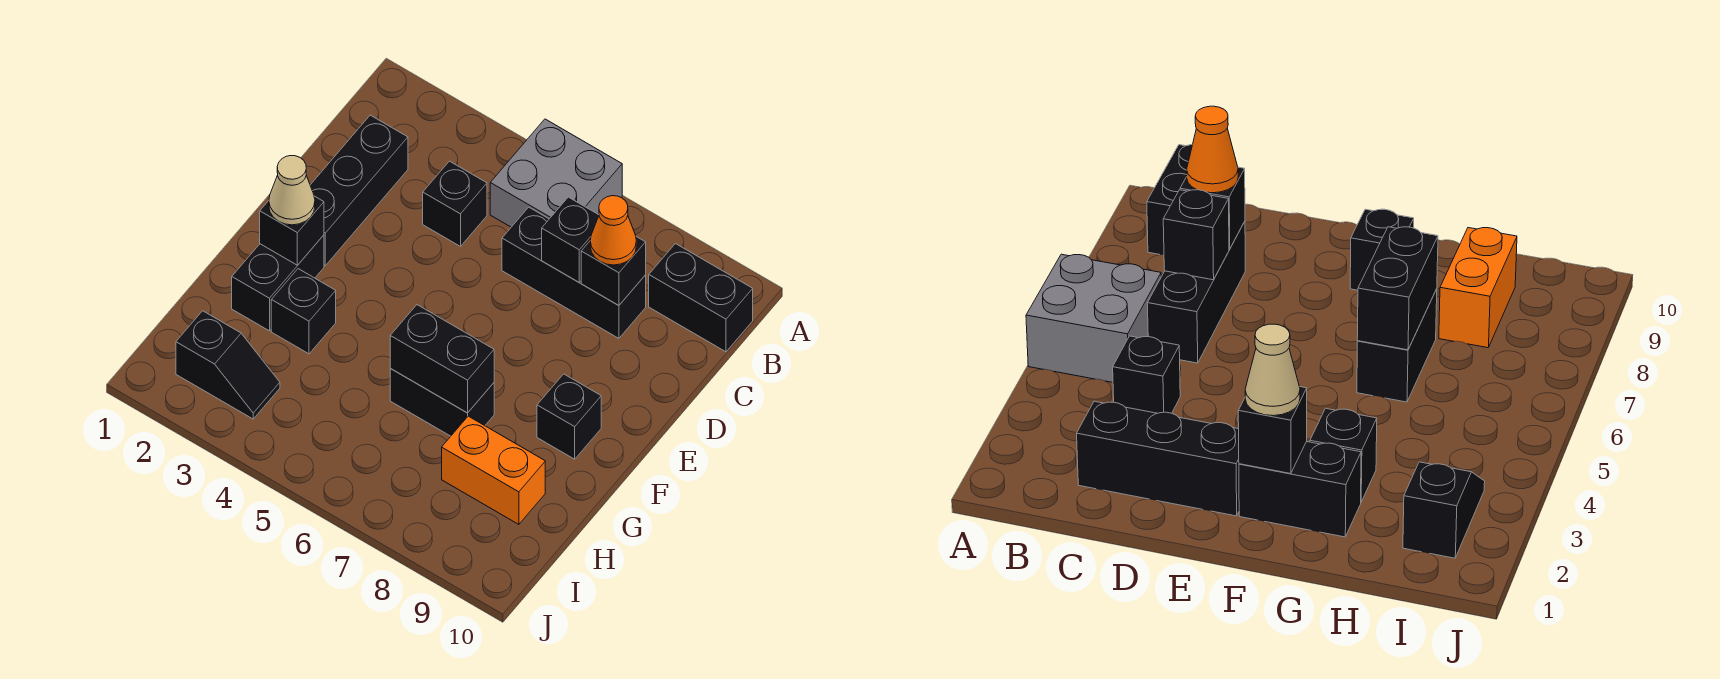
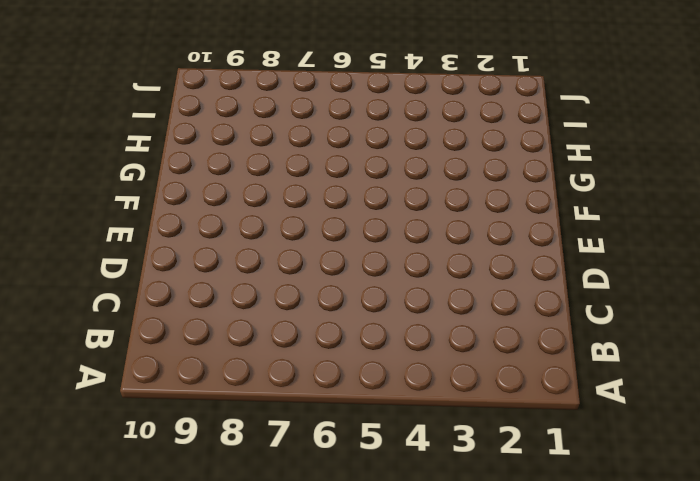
none -> grey 2x2 brick [490,119,622,227]
none -> black 1x2 brick [649,244,753,352]
none -> black 1x3 brick [310,115,408,265]

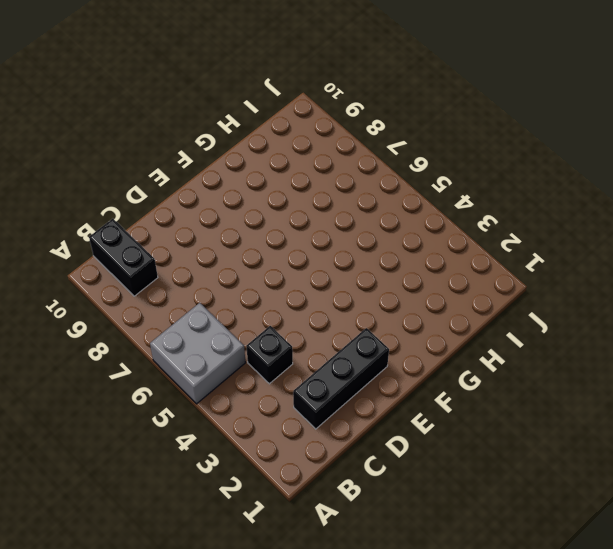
none -> black 1x3 brick [502,207,646,338]
none -> black 1x2 brick [232,235,324,331]
none -> black 1x1 brick [537,374,601,459]

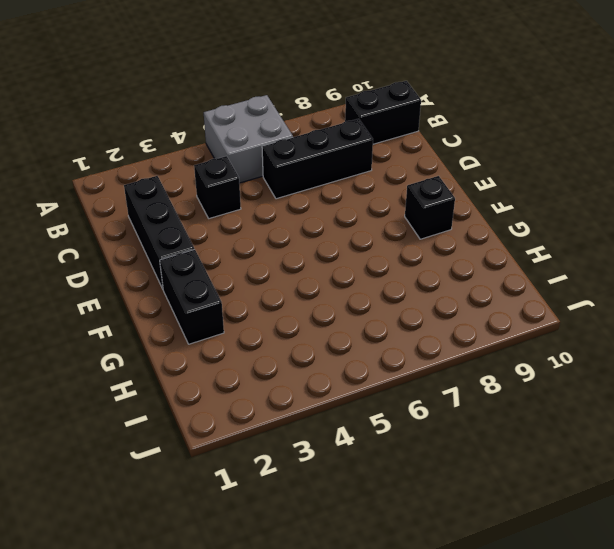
none -> black 1x1 brick [271,269,336,354]
none -> black 1x2 brick [390,369,494,436]
none -> orange 1x2 brick [442,416,545,524]

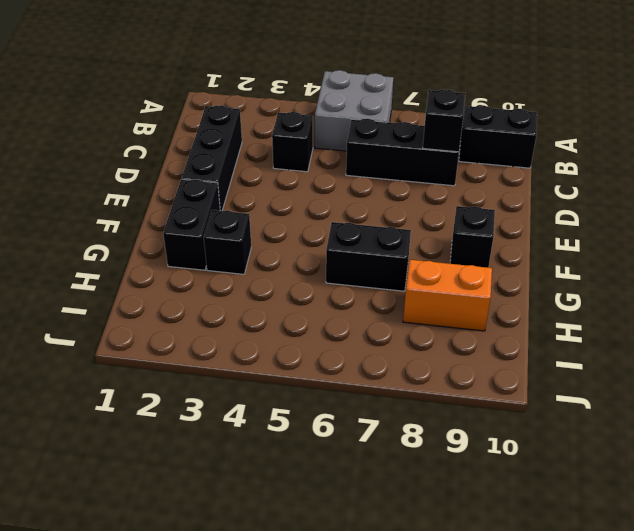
none -> black 1x2 slope [176,311,280,419]
none -> black 1x1 brick [542,197,599,282]
none -> black 1x1 brick [260,196,324,265]

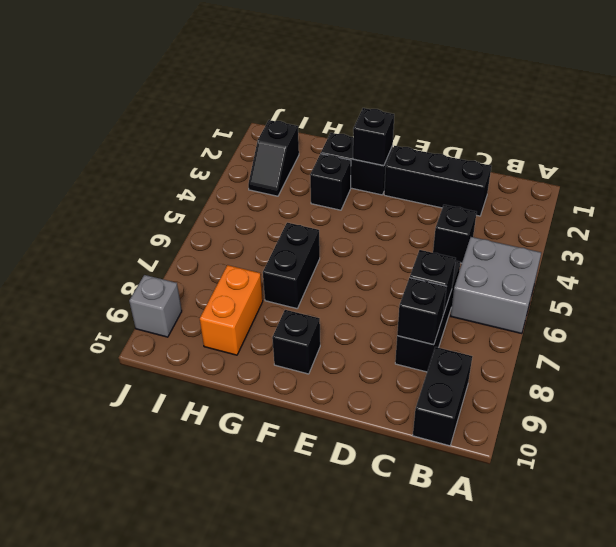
grey 1x1 brick [129,275,182,337] -> none
none -> black 1x2 brick [390,305,494,413]
none -> orange 1x1 cone [590,196,636,265]
none -> tan 1x1 cone [269,156,315,225]

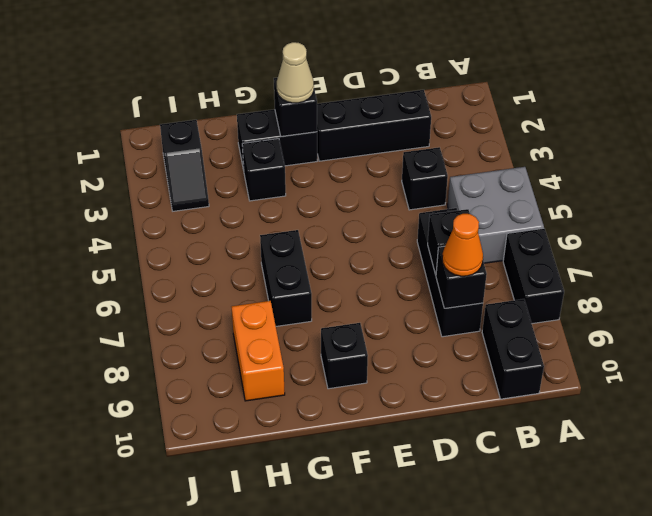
black 1x2 brick [503,228,564,324] -> black 1x2 brick moved to [390,305,494,413]

